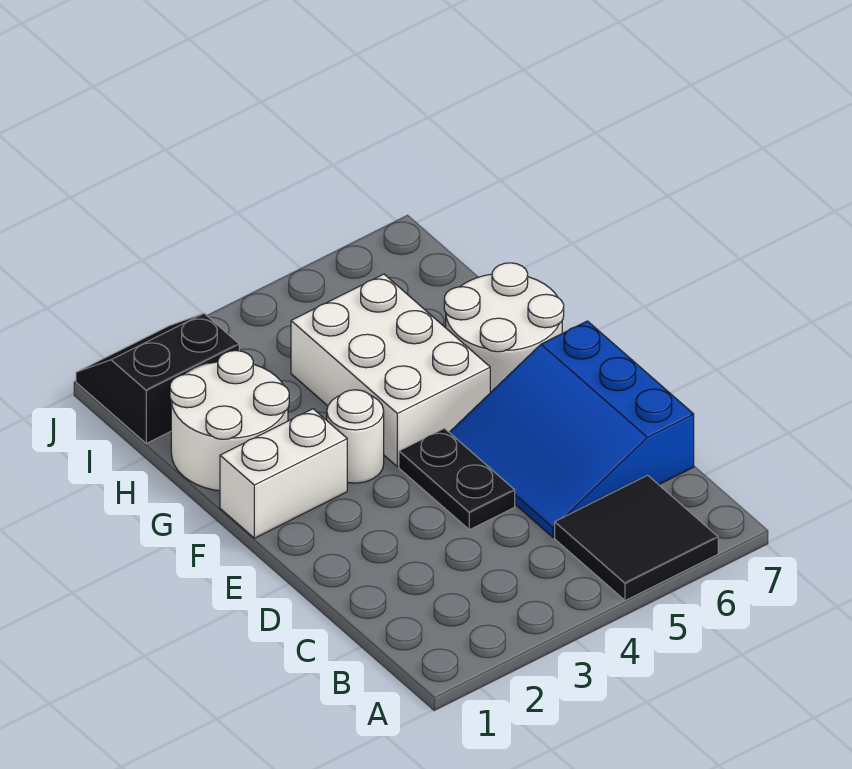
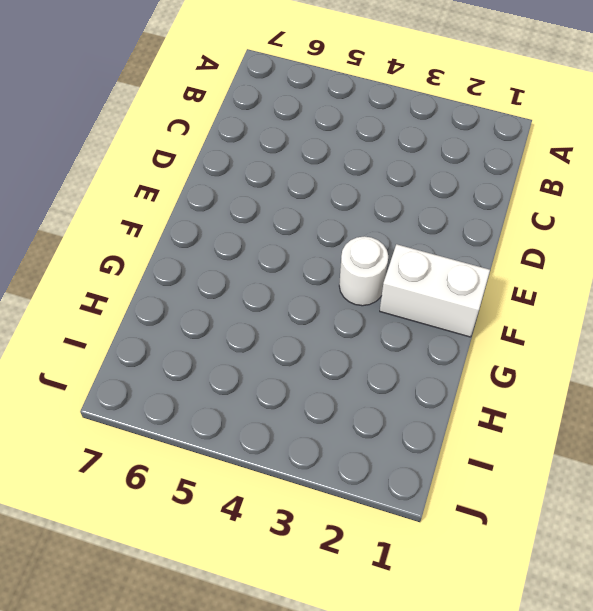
none -> black 2x2 tile [555,475,718,601]
none -> blue 3x3 slope [449,321,694,537]

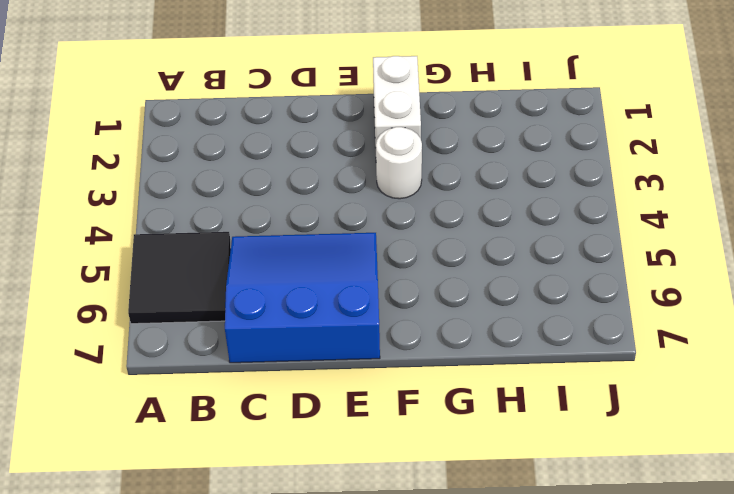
none -> black 1x2 plate [399,428,515,530]
none -> white 2x3 brick [291,274,490,467]

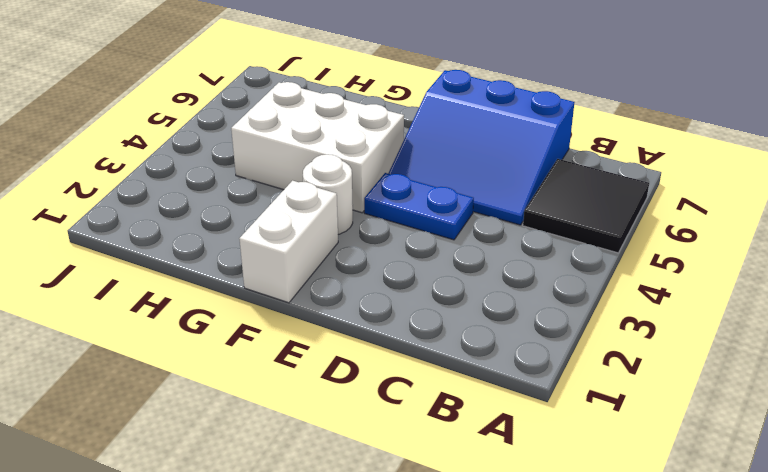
blue 1x2 plate [364,173,474,240] -> black 1x2 plate [399,428,515,530]
none -> white 2x2 round brick [444,263,564,393]
none -> white 2x2 round brick [170,351,289,491]

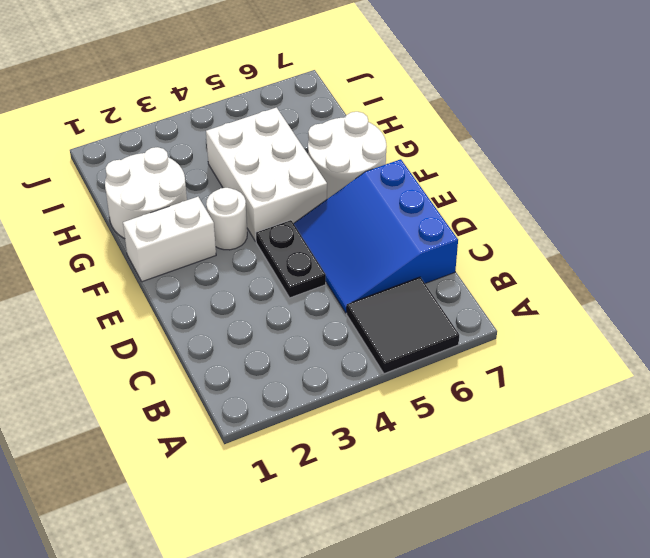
none -> black 2x2 slope [76,313,239,443]

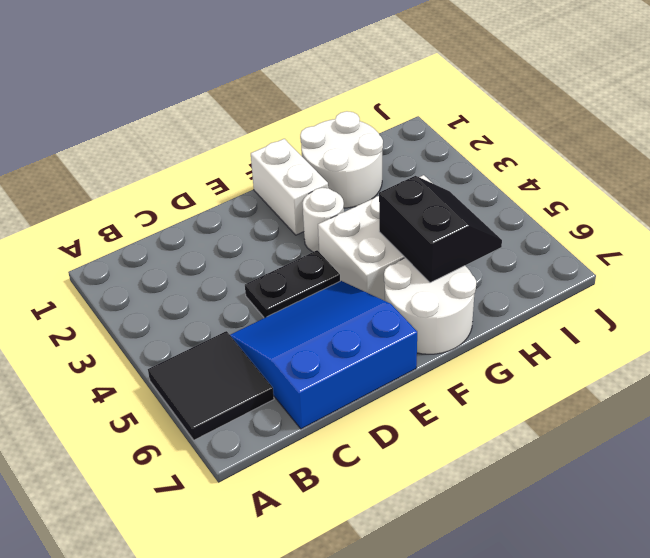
black 2x2 slope [379,176,502,283] -> black 2x2 slope moved to [76,313,239,443]

